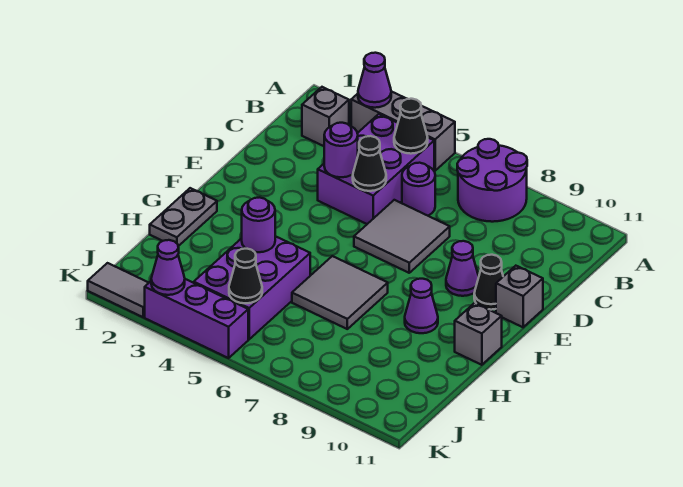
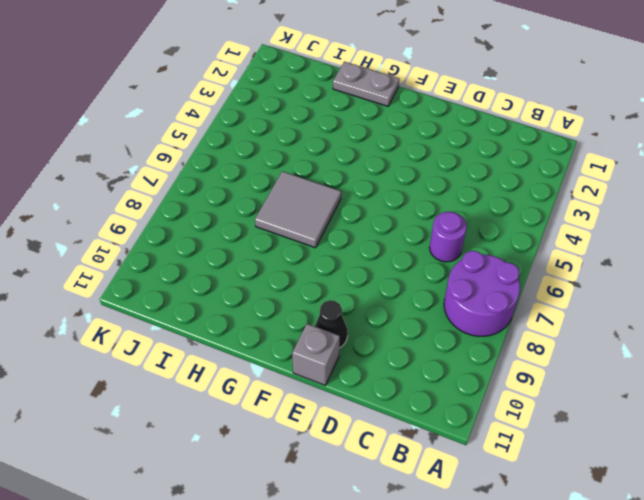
none -> grey 1x3 brick [351,91,455,171]
none -> grey 1x1 brick [302,87,349,146]
none -> purple 2x3 brick [318,114,434,224]

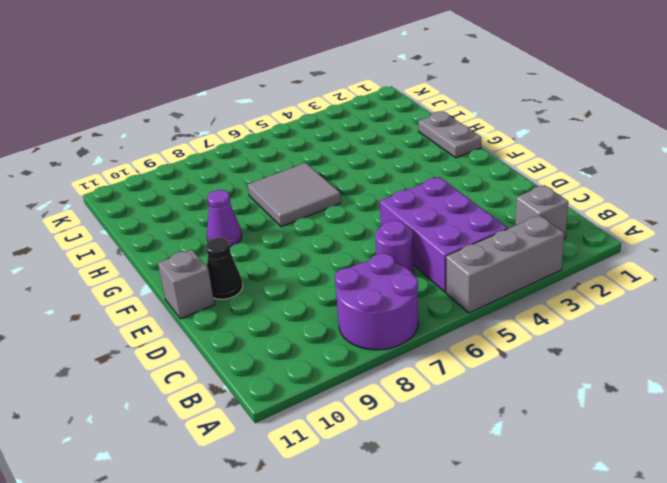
none -> grey 2x2 tile [354,200,450,273]
none -> purple 1x1 cone [446,241,479,296]
none -> grey 1x1 brick [455,303,502,365]

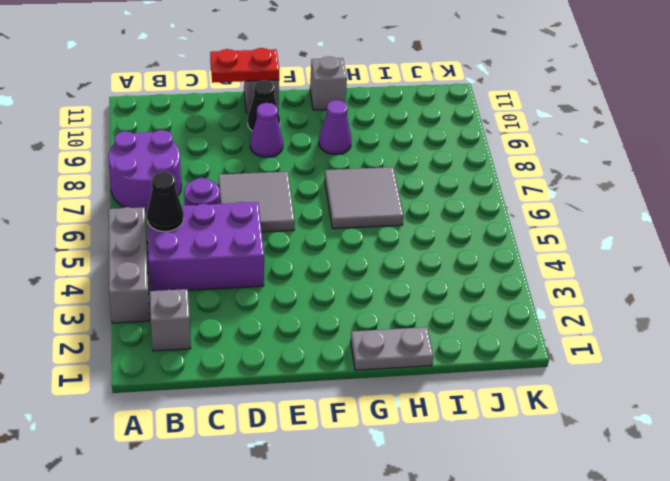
red 1x2 plate [210,48,279,83] -> none
none -> purple 2x3 brick [194,236,310,339]
none -> grey 1x2 tile [88,263,149,317]
none -> purple 1x3 brick [145,279,248,358]

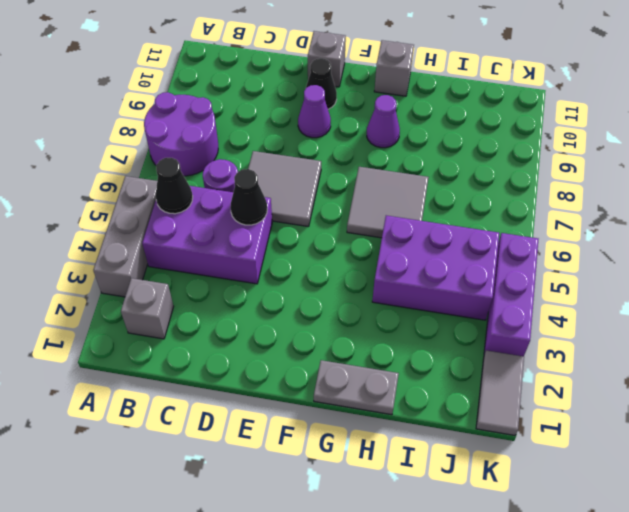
none -> purple 1x1 cone [358,53,391,108]
none -> purple 1x1 round brick [324,123,358,177]
none -> purple 1x1 round brick [242,197,275,252]

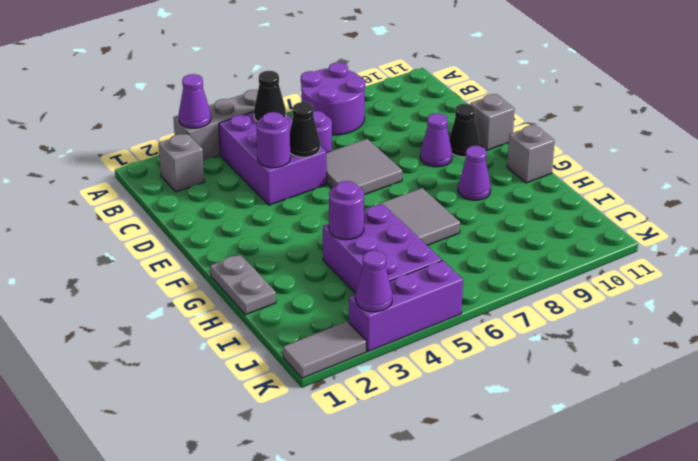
none -> black 1x1 cone [229,249,262,303]

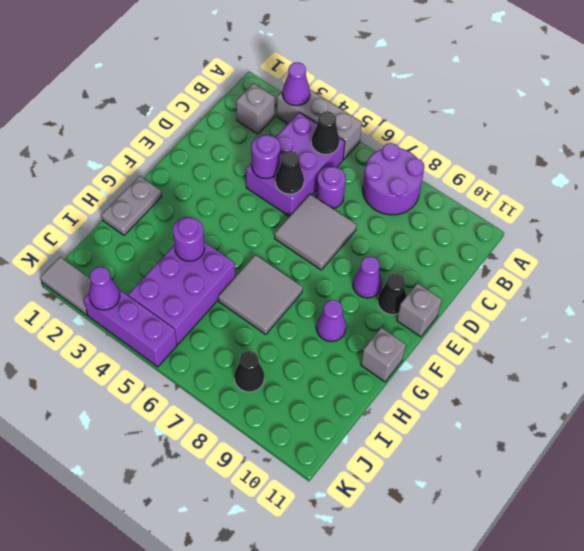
black 1x1 cone [234,351,264,392] -> black 1x1 cone moved to [229,249,262,303]

